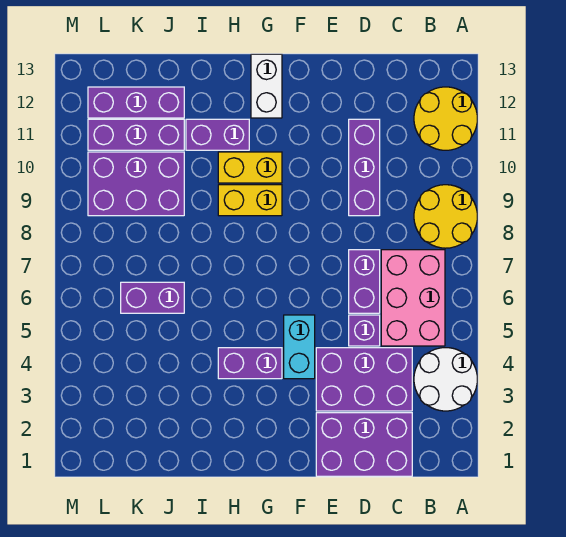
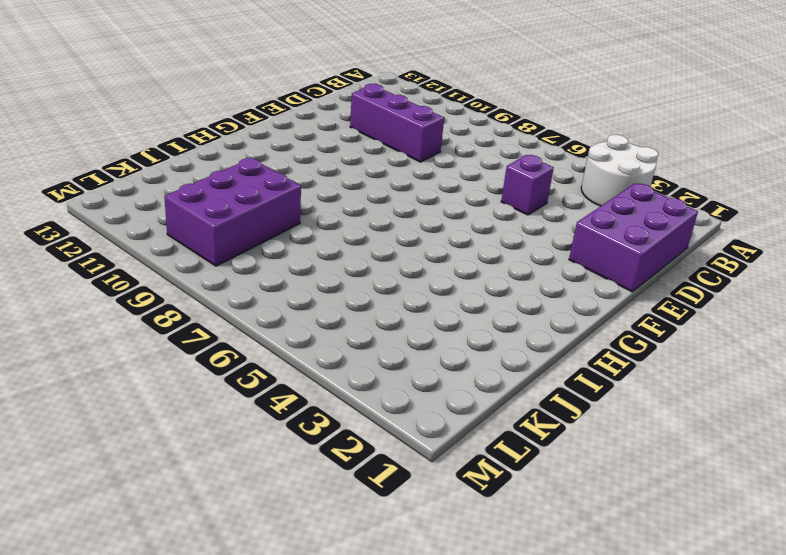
none -> yellow 2x2 round brick [414,185,477,248]
none -> yellow 2x2 round brick [414,87,477,150]
none -> pink 2x3 brick [381,250,445,346]

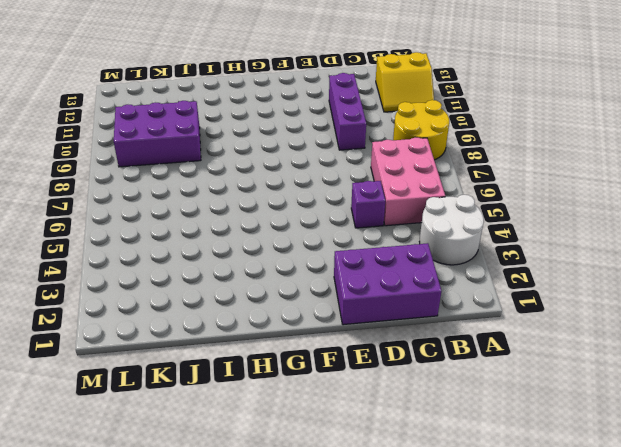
yellow 2x2 slope [376,52,434,112] -> yellow 2x2 round brick [414,87,477,150]
none -> purple 2x3 brick [316,348,412,411]
none -> purple 1x2 brick [349,250,380,313]
none -> cyan 1x2 brick [284,315,315,379]

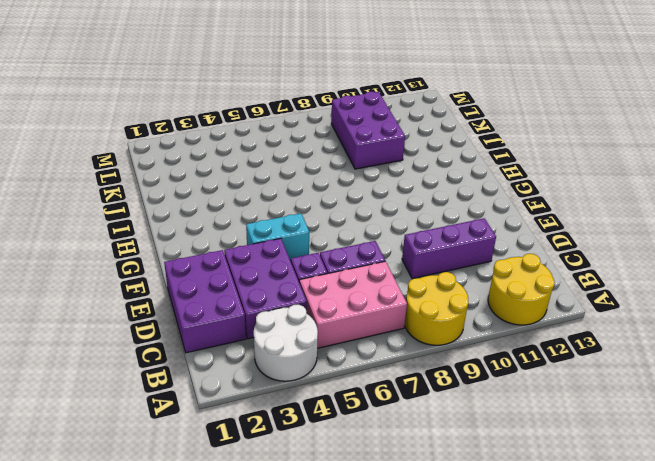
none -> purple 1x2 brick [218,348,282,379]
none -> yellow 1x2 brick [218,185,282,216]
none -> yellow 1x2 brick [218,152,282,183]

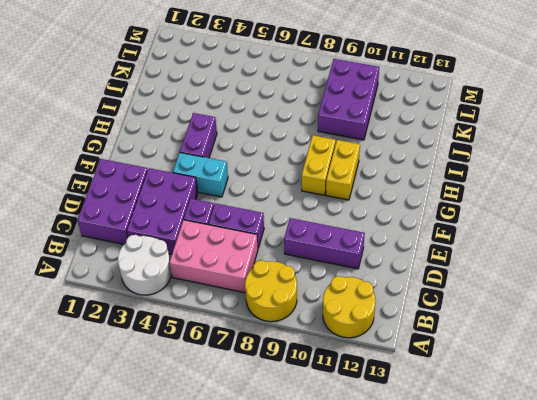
none -> white 1x2 brick [251,54,282,118]
none -> purple 1x2 brick [186,119,249,150]
none -> purple 1x2 brick [121,282,184,313]

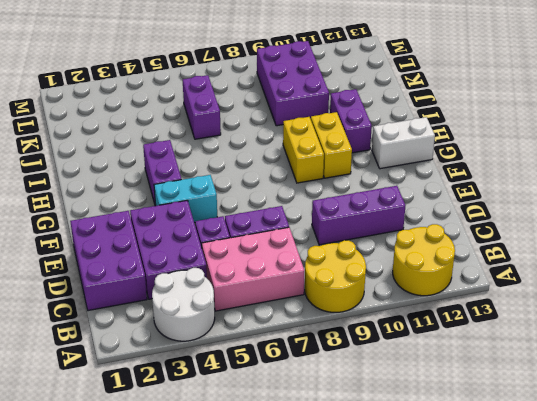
none -> purple 1x3 brick [88,119,184,150]
none -> purple 1x3 brick [88,87,184,118]

